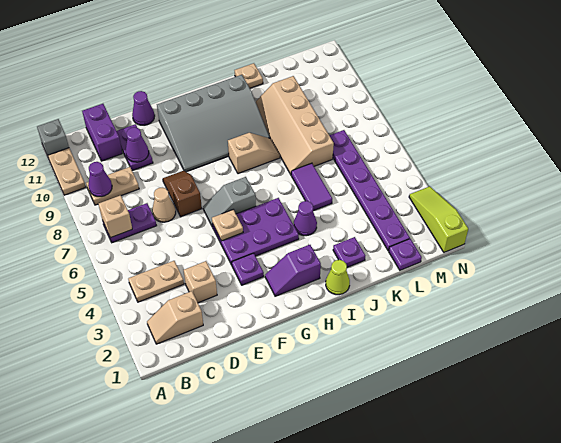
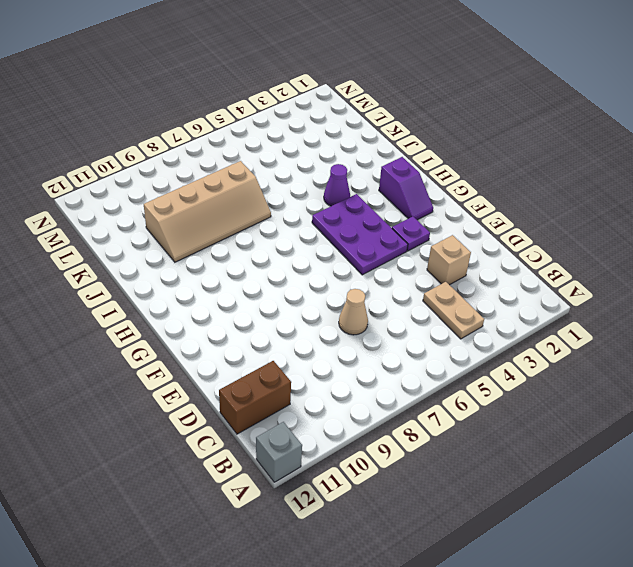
brown 1x2 brick [219,361,291,434] -> purple 1x2 brick [82,104,122,161]
none -> tan 1x2 plate [48,148,86,195]
none -> tan 1x2 slope [147,291,203,344]
none -> purple 1x2 plate [103,203,157,243]
none -> tan 1x2 plate [86,167,139,205]

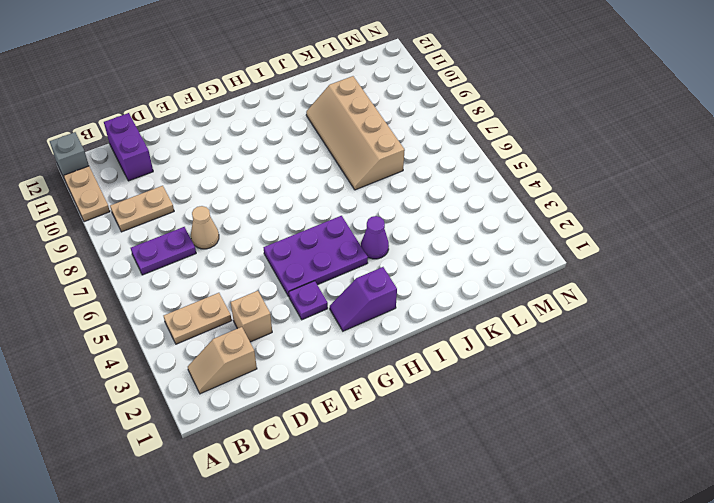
none -> purple 1x2 plate [117,124,153,171]
none -> brown 1x2 slope [163,171,202,217]
none -> purple 1x1 cone [132,91,155,125]
none -> grey 1x2 slope [203,177,256,227]

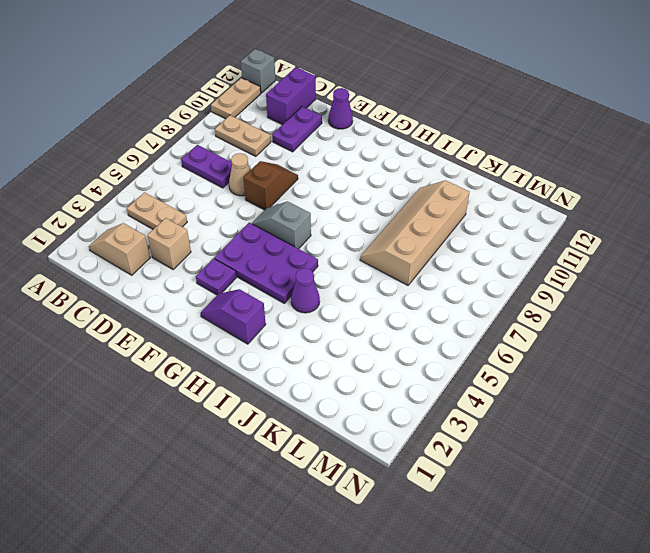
none -> grey 3x4 slope [157,75,270,172]
none -> tan 1x2 slope [228,133,280,174]
none -> lime 1x1 cone [326,260,350,295]
none -> purple 1x1 plate [333,237,365,267]

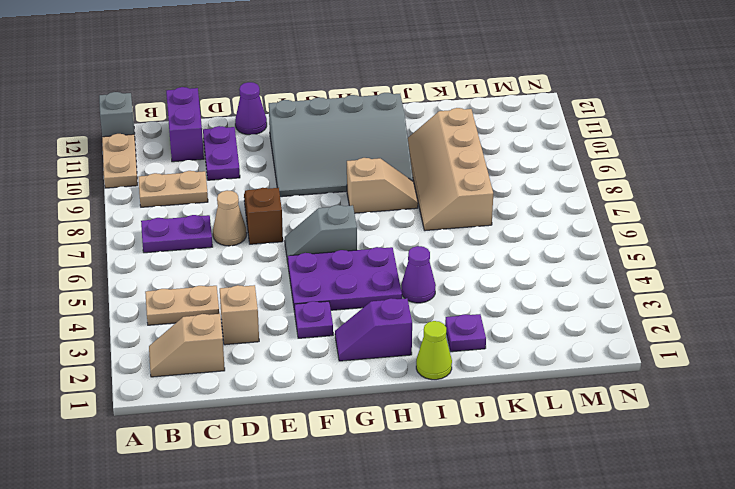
none -> purple 1x2 tile [291,163,332,211]
none -> tan 1x1 plate [235,63,263,88]
none -> purple 1x1 plate [389,239,422,270]
none -> purple 1x6 plate [329,130,410,251]

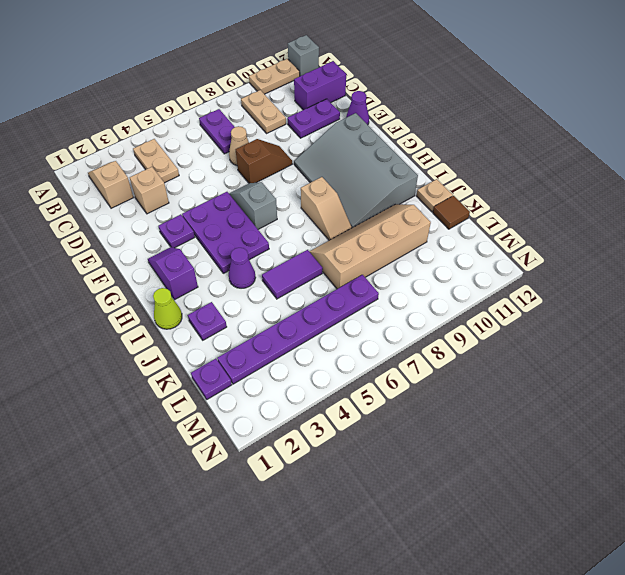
brown 1x1 tile [433,196,470,229] -> none
none -> lime 1x3 slope [409,186,468,252]
none -> tan 1x1 brick [98,195,132,238]
none -> purple 1x1 cone [88,162,112,197]
none -> purple 1x1 cone [126,127,149,162]

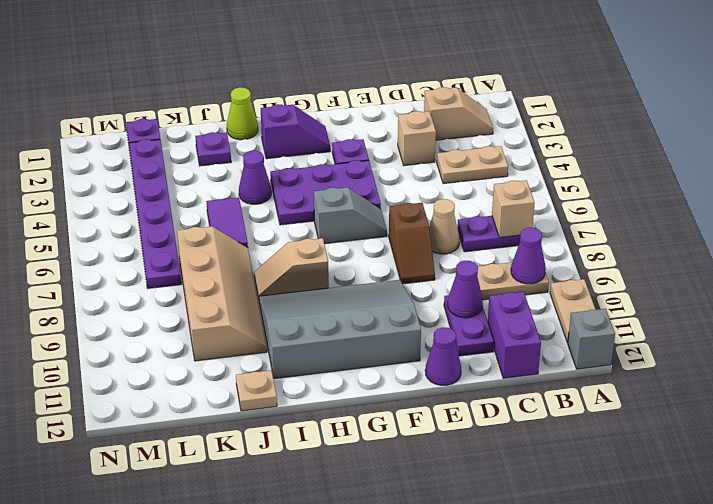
none -> lime 1x3 slope [409,186,468,252]
none -> tan 1x1 plate [212,210,243,241]

